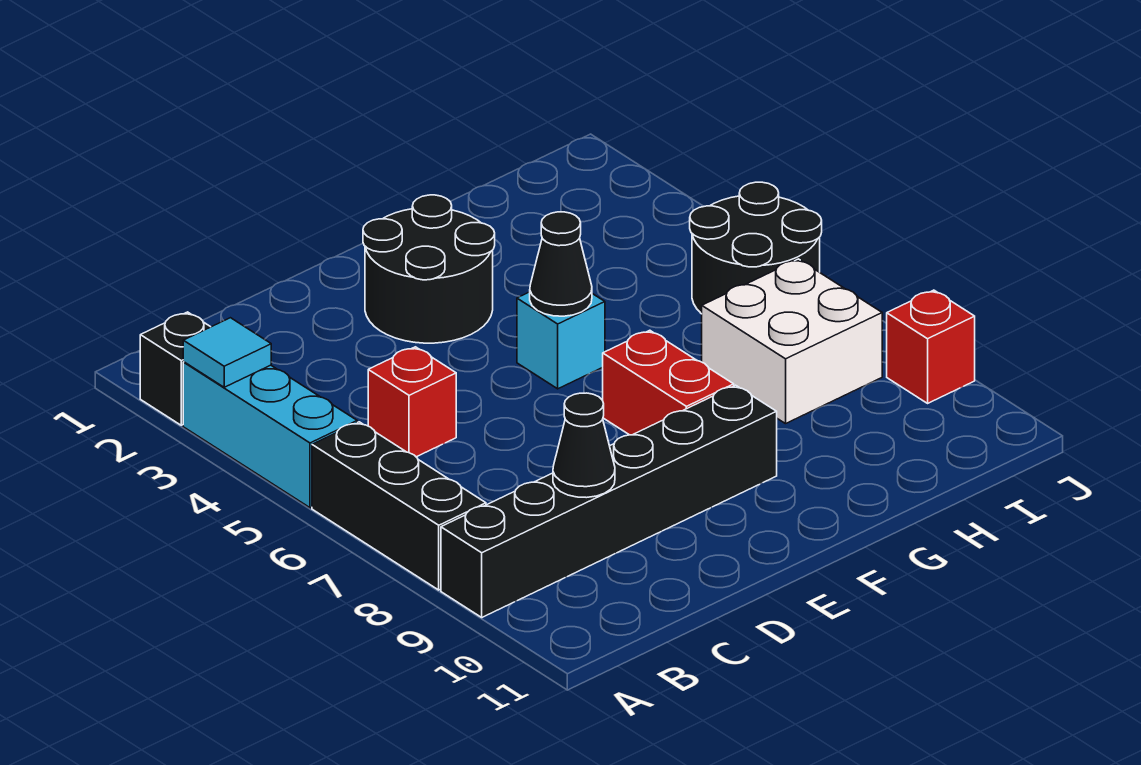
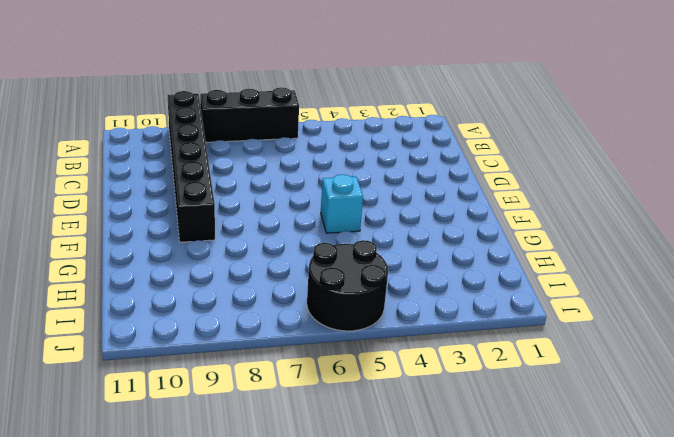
none -> black 1x1 brick [140,312,210,425]
none -> cyan 1x3 brick [183,362,357,508]
none -> red 1x1 brick [368,347,456,457]

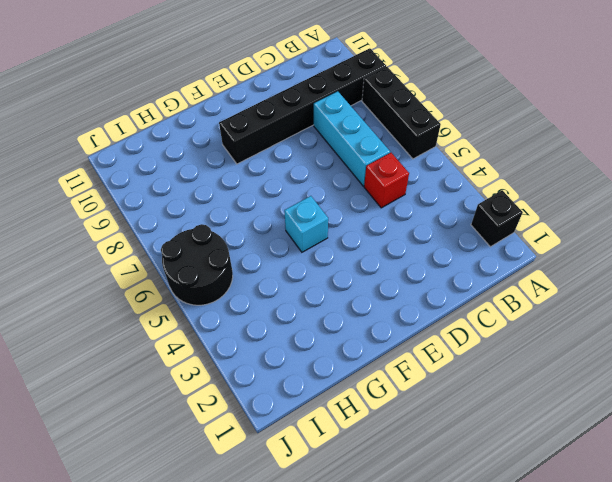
cyan 1x3 brick [314,91,390,186] -> cyan 1x3 brick moved to [183,362,357,508]
none -> black 2x2 round brick [363,195,495,343]
none -> red 1x2 brick [603,330,734,435]
none -> white 2x2 brick [702,259,882,424]

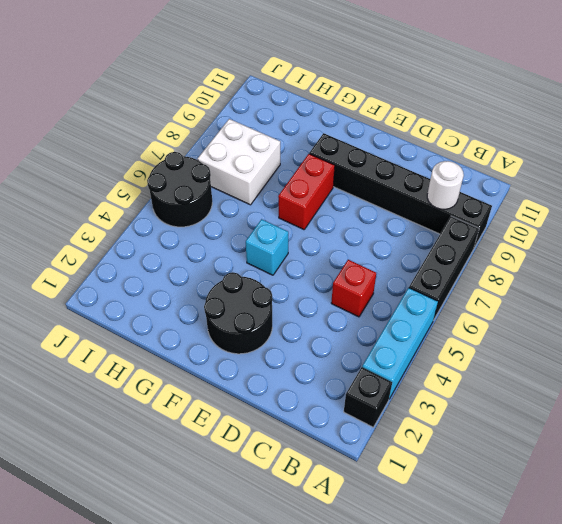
white 1x1 round brick [427,161,464,209] -> none
none -> red 1x1 brick [887,290,975,403]
none -> cyan 1x1 tile [183,318,271,387]
none -> black 1x1 cone [553,393,615,498]

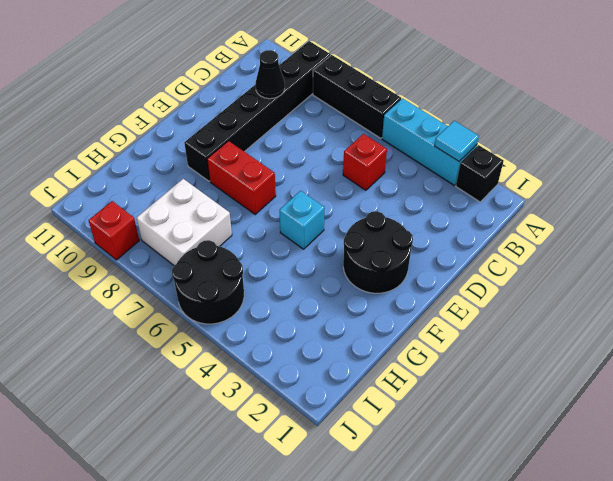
none -> black 1x1 cone [530,212,592,316]

